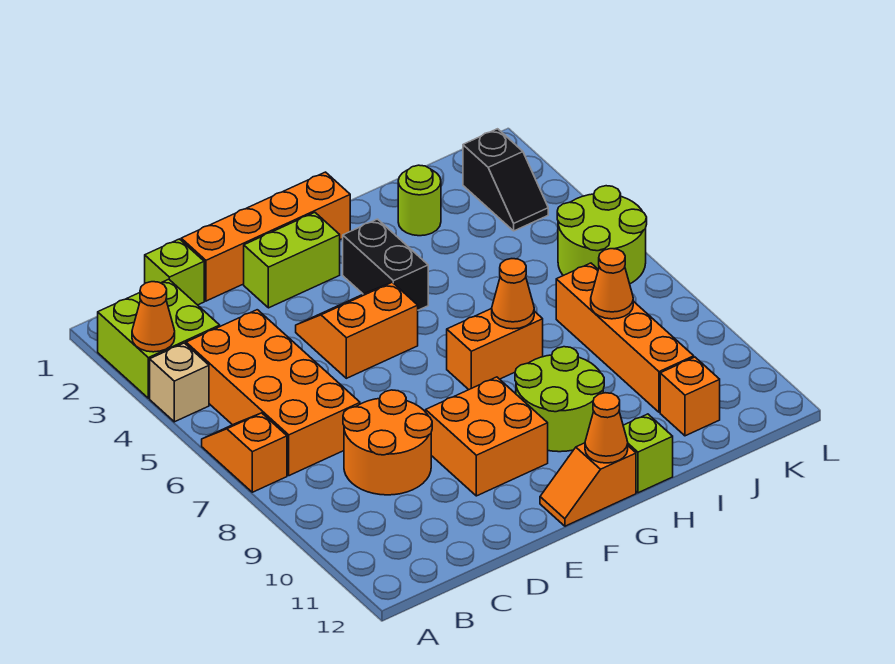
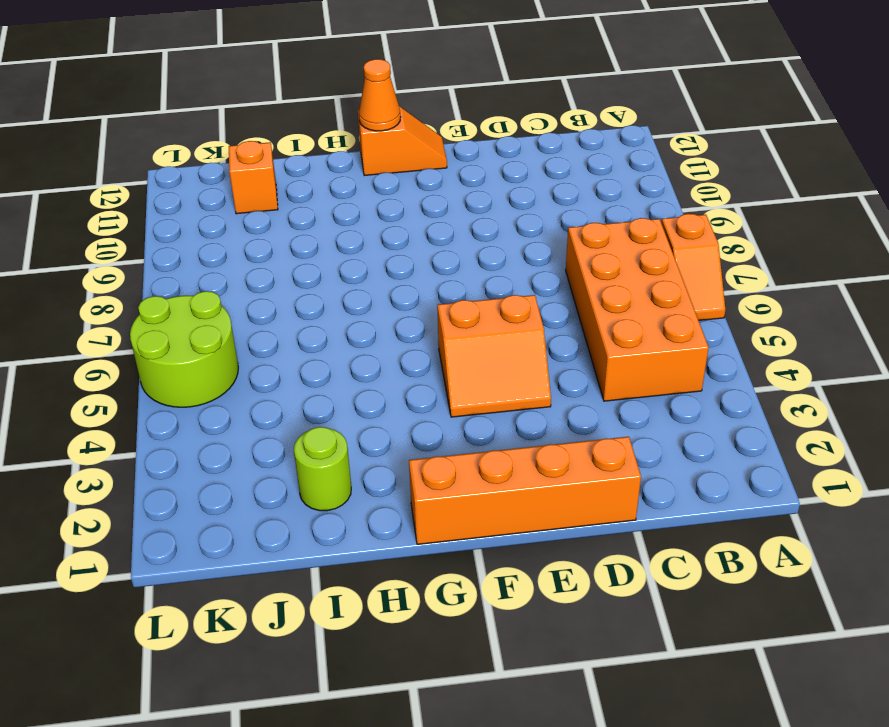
none -> lime 2x2 brick [98,279,220,398]
none -> tan 1x1 brick [150,343,209,422]
none -> lime 1x1 brick [145,239,204,305]

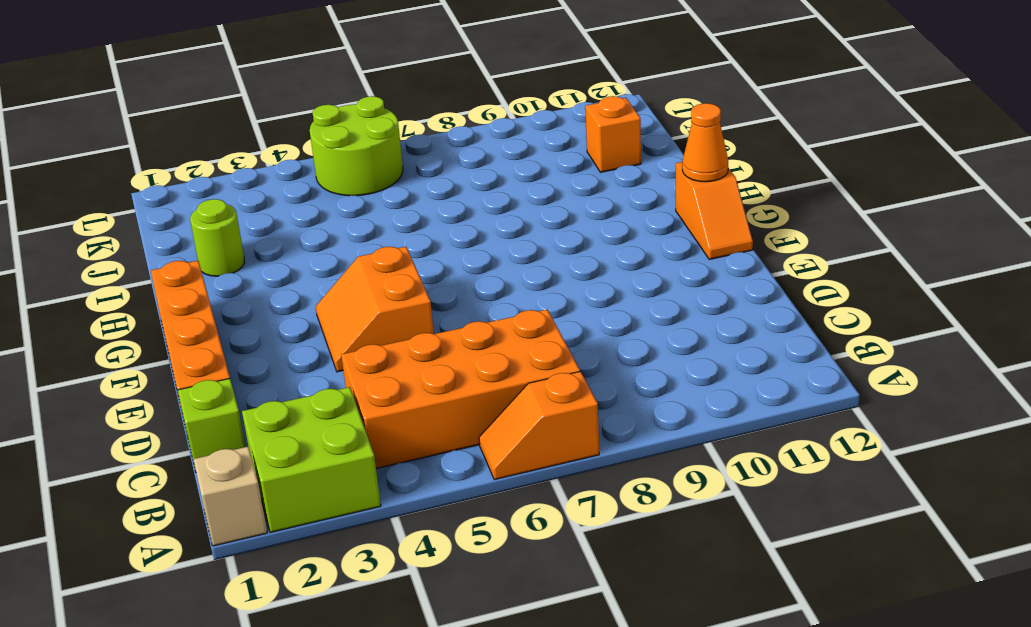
tan 1x1 brick [194,446,267,546] -> tan 1x1 brick moved to [150,343,209,422]
none -> orange 2x2 round brick [343,390,432,495]
none -> lime 1x2 brick [244,213,340,308]
none -> orange 2x2 brick [426,377,548,496]

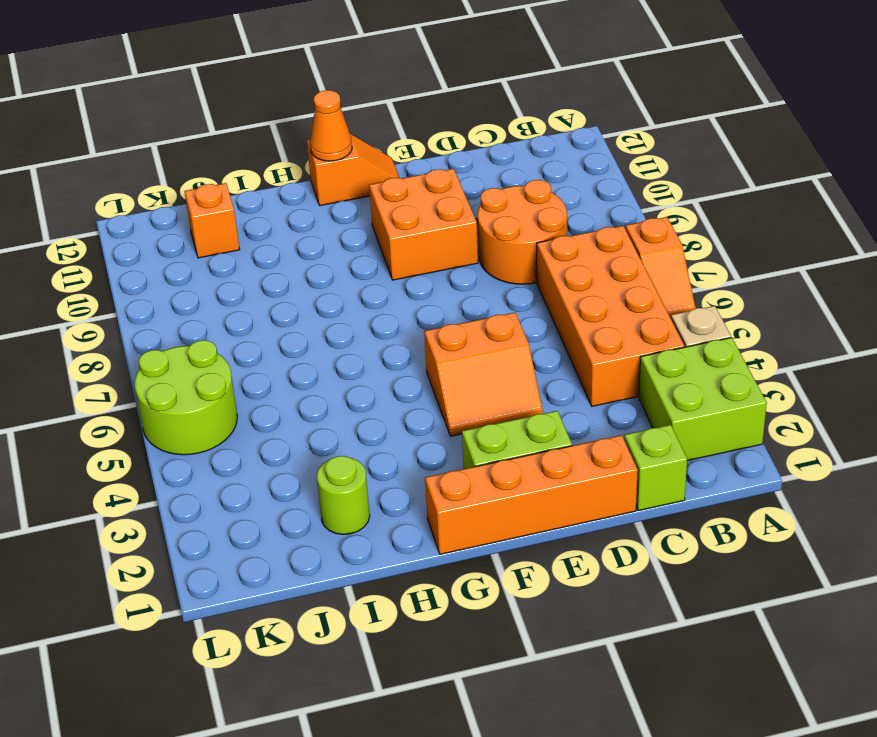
none -> black 1x2 brick [343,219,428,310]
none -> orange 1x2 brick [447,309,543,389]
none -> lime 2x2 round brick [515,347,604,452]

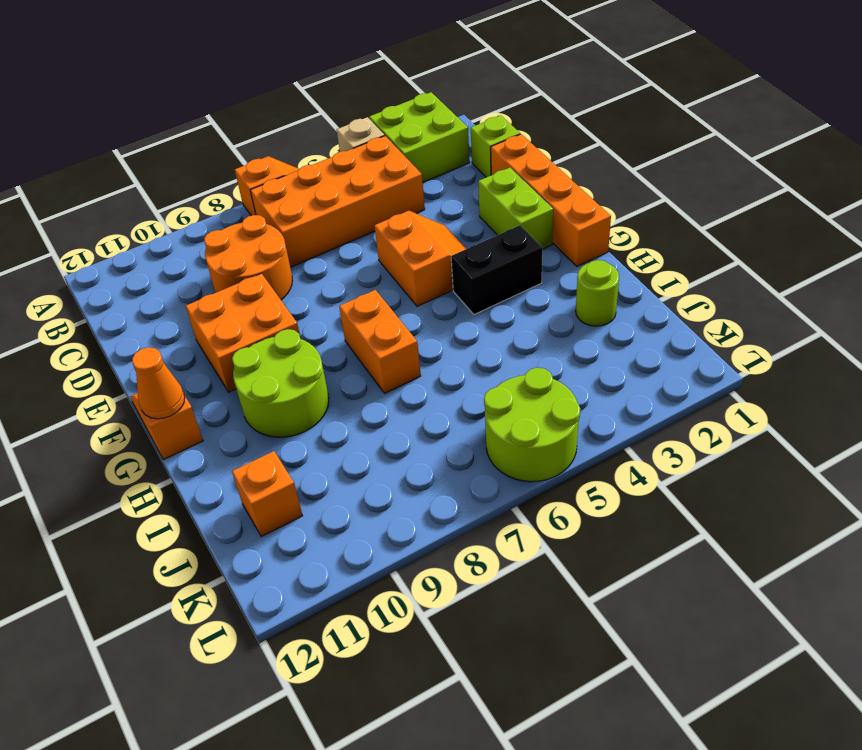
none -> lime 1x1 brick [623,414,673,493]
none -> orange 1x4 brick [556,263,694,412]
none -> black 1x2 slope [463,129,548,231]

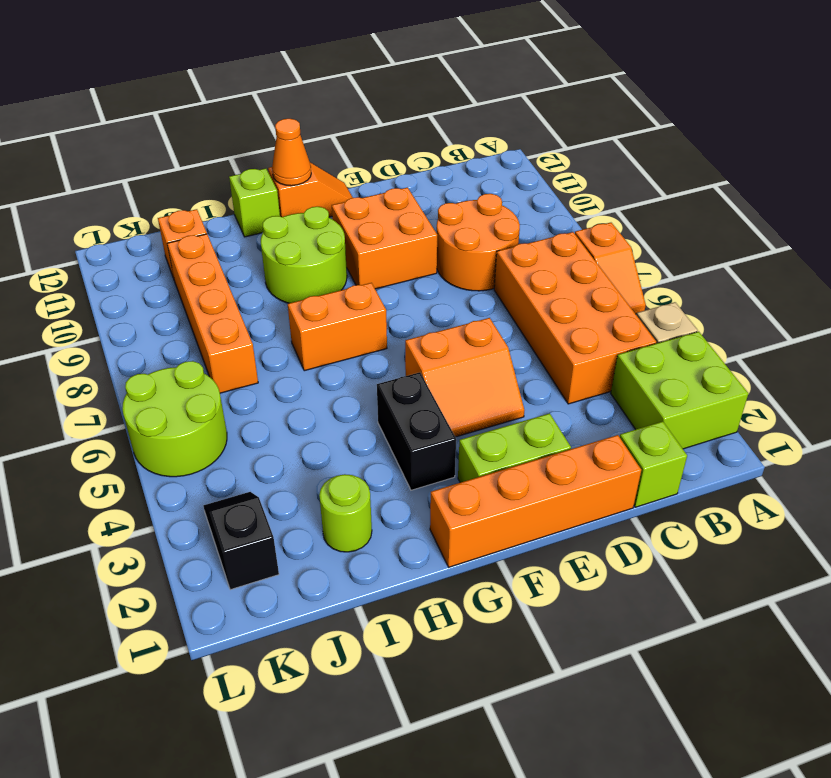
none -> orange 1x1 cone [132,282,175,352]
none -> orange 1x1 cone [492,259,534,329]
none -> orange 1x1 cone [591,249,633,319]

